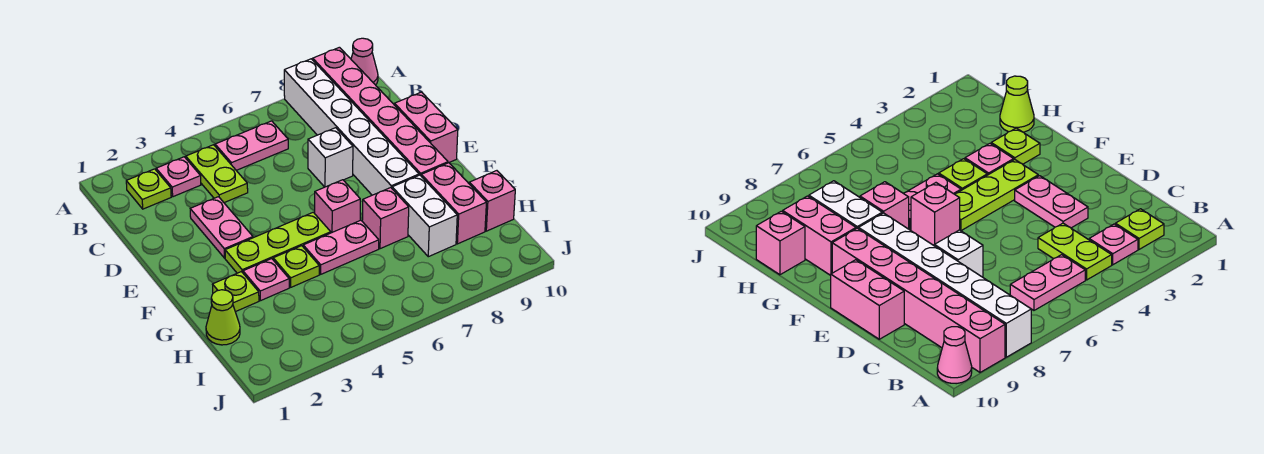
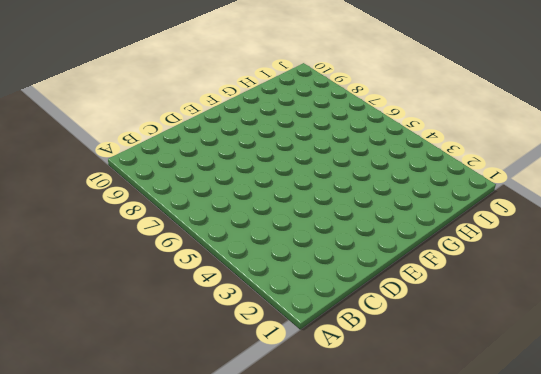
none -> white 1x6 brick [284,59,419,195]
none -> pink 1x6 brick [313,47,448,175]
none -> pink 1x1 cone [351,38,378,85]

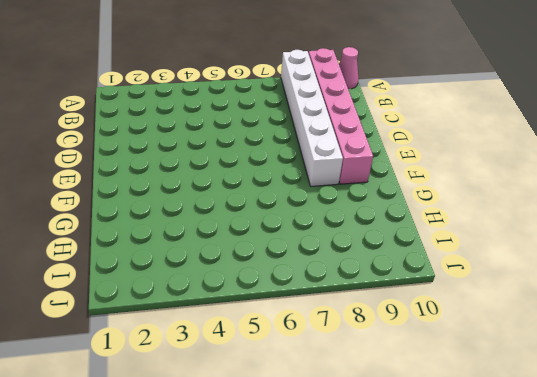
none -> lime 1x1 plate [126,169,171,209]
none -> pink 1x1 plate [156,157,201,197]
none -> lime 1x2 plate [186,145,248,203]

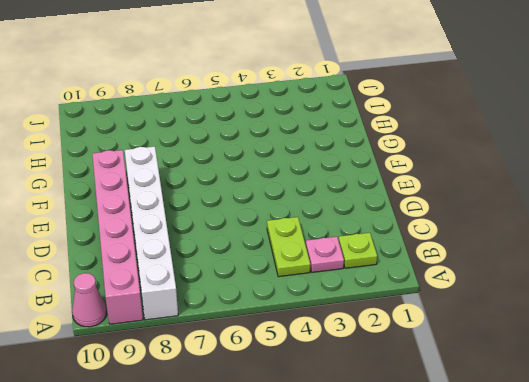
none -> pink 1x2 plate [215,121,288,170]
none -> pink 1x2 plate [190,197,253,258]
none -> white 1x1 brick [308,128,353,187]

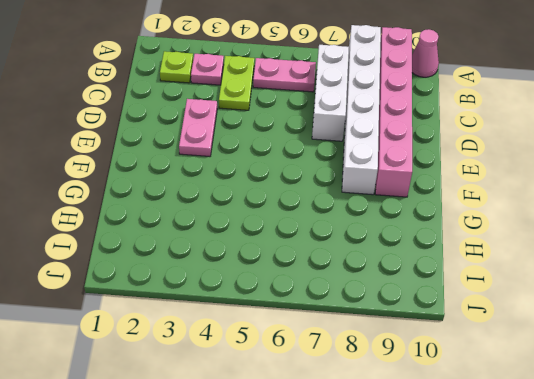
white 1x3 brick [312,45,349,141] -> white 1x1 brick [308,128,353,187]
none -> pink 1x2 brick [395,92,458,163]
none -> lime 1x3 plate [225,212,331,273]
none -> pink 1x1 brick [315,180,360,233]

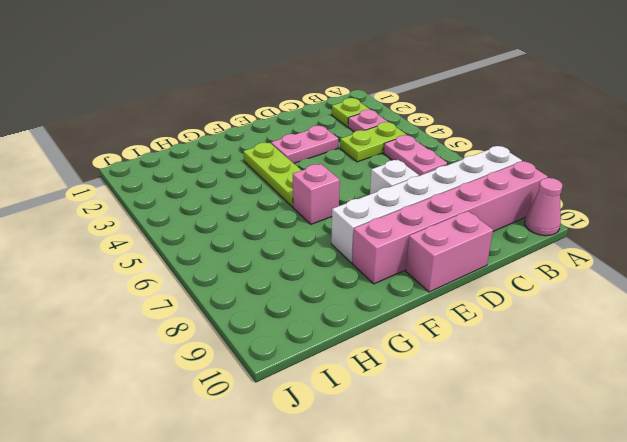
none -> lime 1x1 plate [212,272,259,312]
none -> pink 1x1 plate [243,259,289,301]
none -> lime 1x1 plate [273,246,319,287]

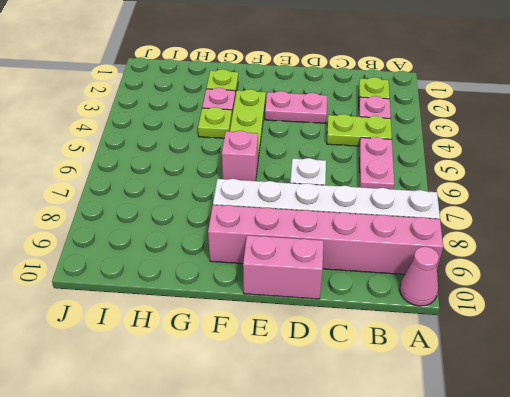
none -> pink 1x2 plate [303,220,379,274]
none -> pink 1x1 brick [362,188,409,249]
none -> white 1x2 brick [392,175,457,257]

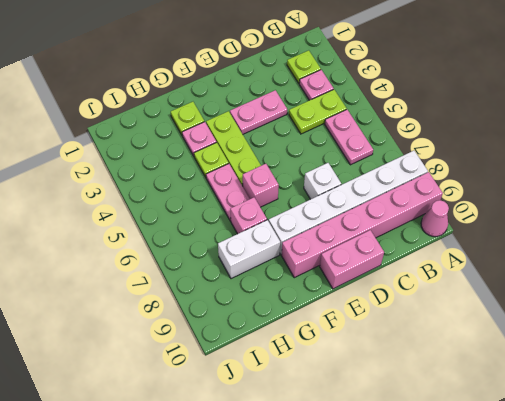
none -> pink 1x2 brick [421,163,486,244]
none -> lime 1x1 cone [206,290,240,345]
none -> pink 1x1 brick [469,171,515,231]

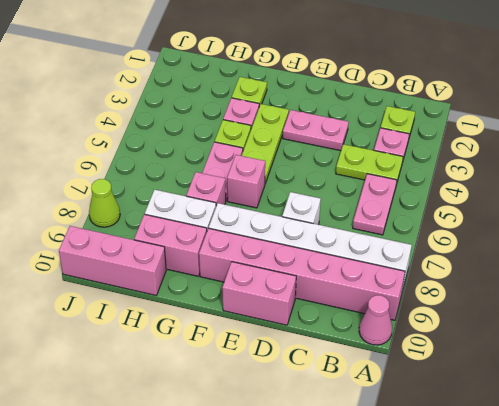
pink 1x3 brick [59,226,166,295] -> pink 1x1 brick [469,171,515,231]
lime 1x1 cone [89,179,120,227] -> lime 1x1 cone moved to [206,290,240,345]

